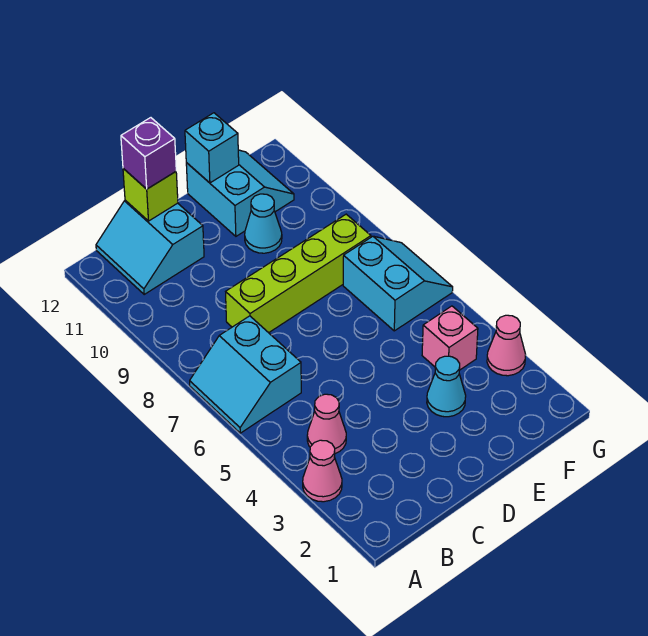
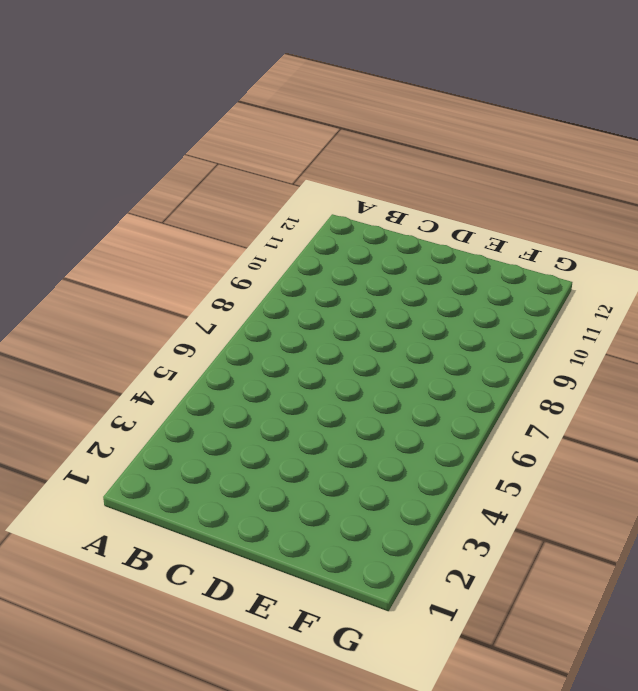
none -> pink 1x1 cone [303,440,342,502]
none -> cyan 2x2 slope [190,316,301,433]
none -> pink 1x1 cone [307,394,346,454]

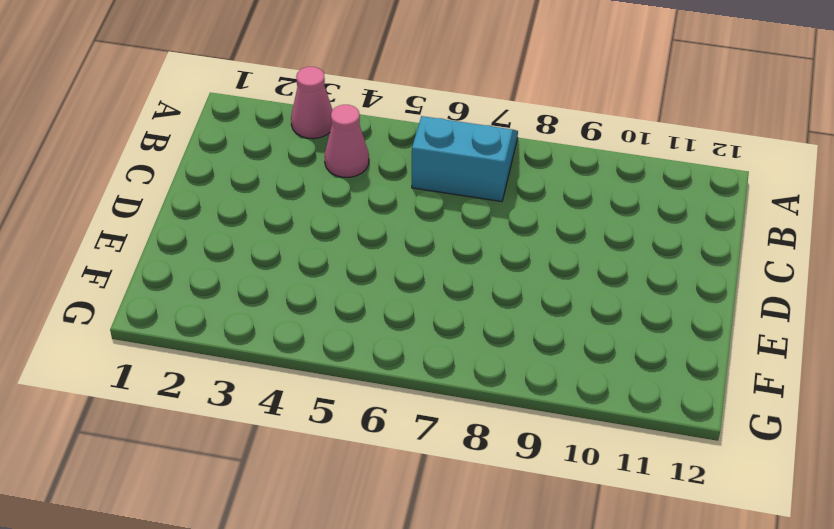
none -> cyan 2x2 slope [96,200,204,294]
none -> lime 1x4 brick [226,214,371,333]
none -> cyan 1x1 cone [427,356,466,417]

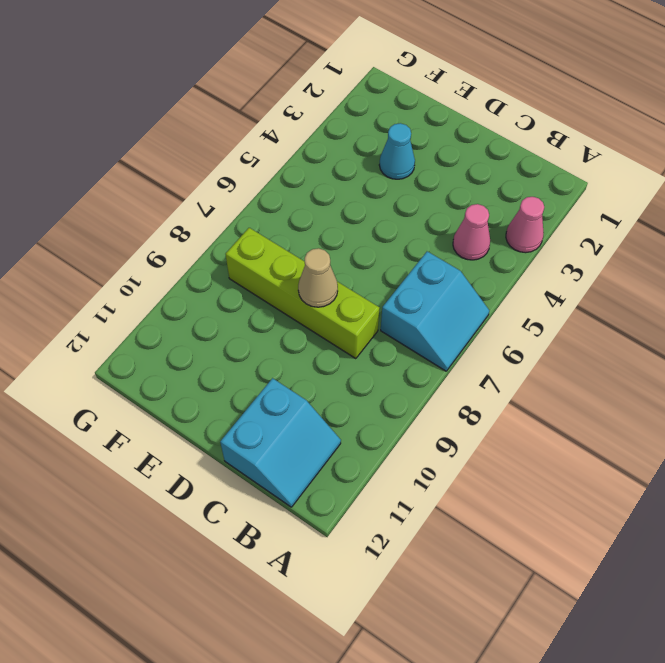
tan 1x1 cone [298,248,338,307] -> none
none -> cyan 1x1 cone [245,194,282,253]
none -> cyan 2x2 slope [186,150,294,236]
none -> pink 1x1 brick [422,306,478,370]

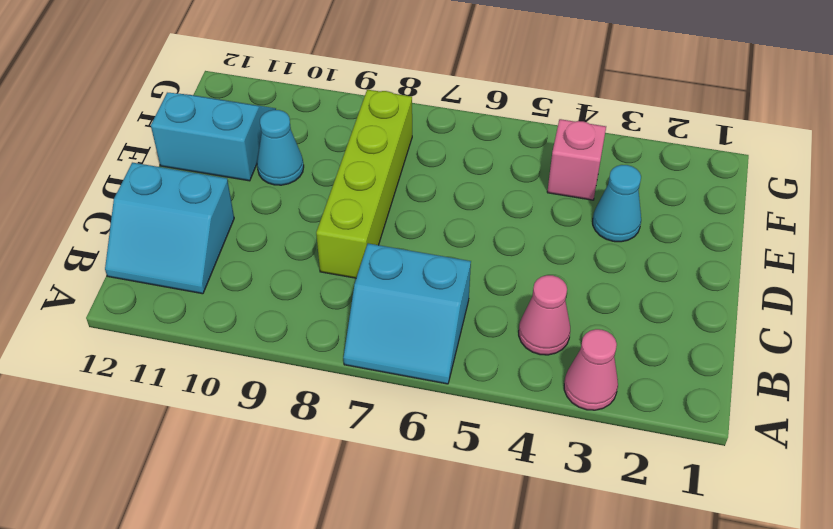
none -> cyan 2x2 slope [343,236,453,331]
none -> pink 1x1 cone [487,315,526,376]
none -> lime 1x1 brick [123,168,178,221]

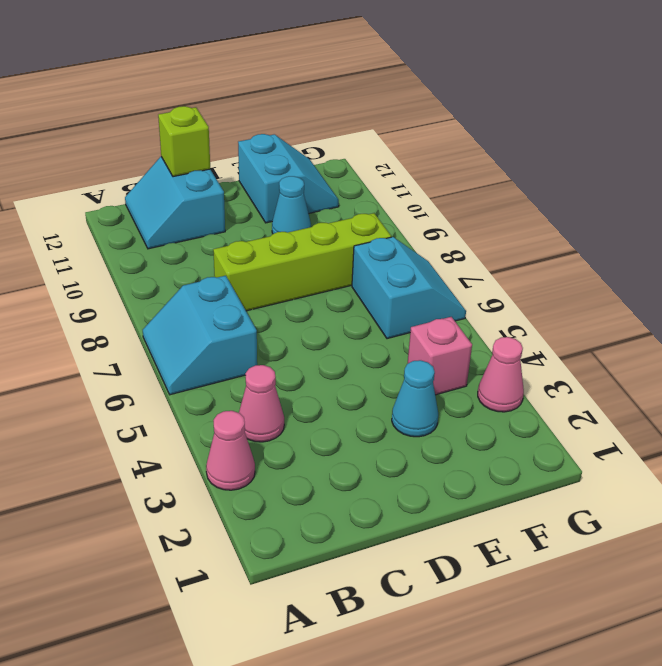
none -> cyan 1x1 brick [185,113,239,183]
none -> purple 1x1 brick [121,118,176,189]

